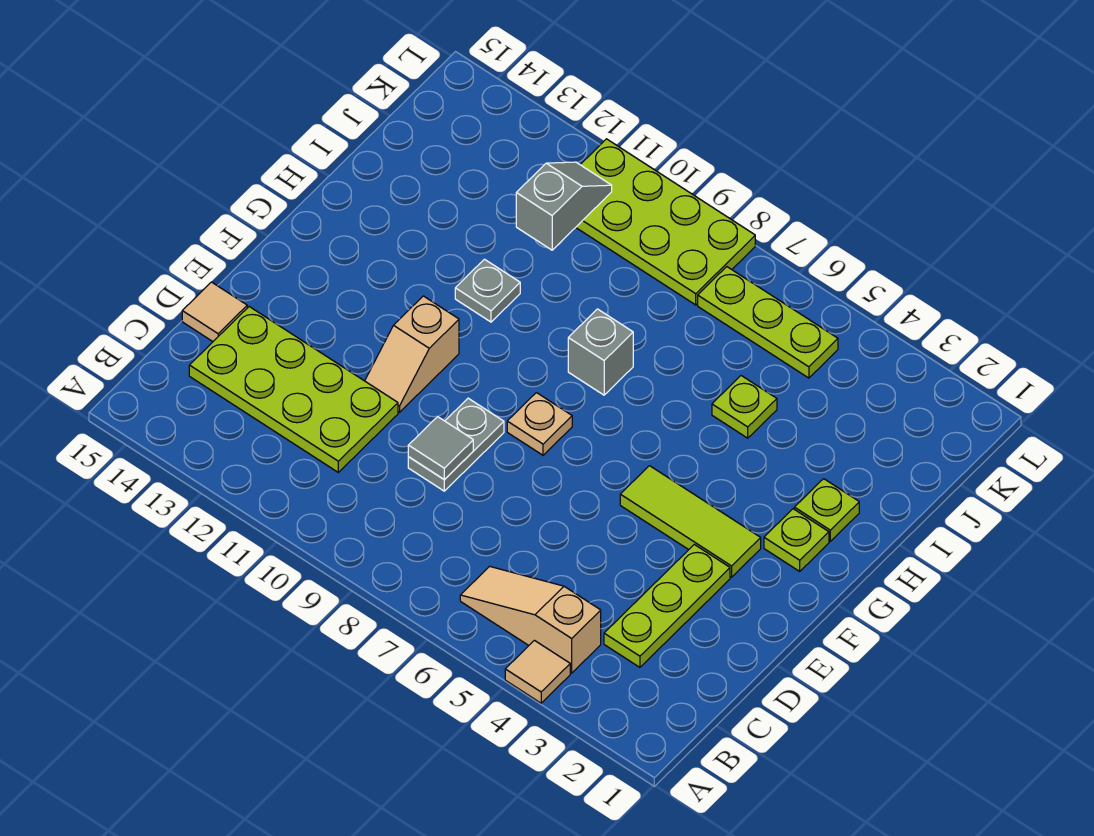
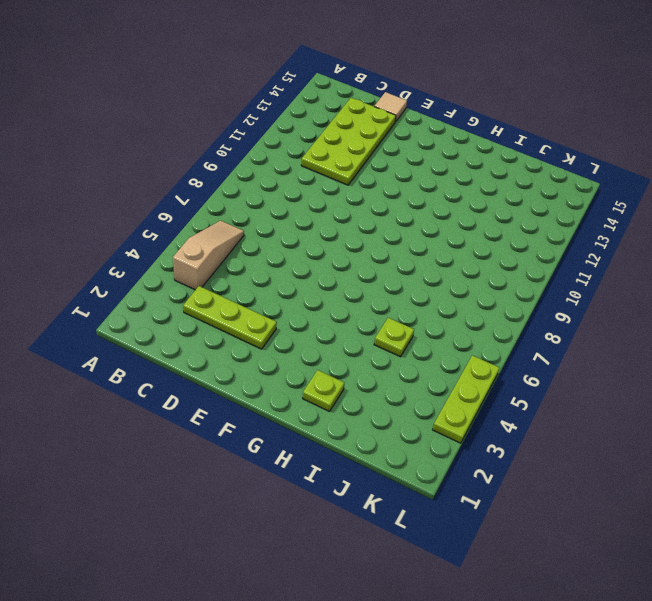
lime 1x3 plate [433,355,499,443] -> lime 1x3 plate moved to [698,267,838,378]
none -> tan 1x1 tile [505,640,570,703]
none -> grey 1x2 plate [408,398,504,491]
none -> tan 1x2 slope [365,296,459,412]

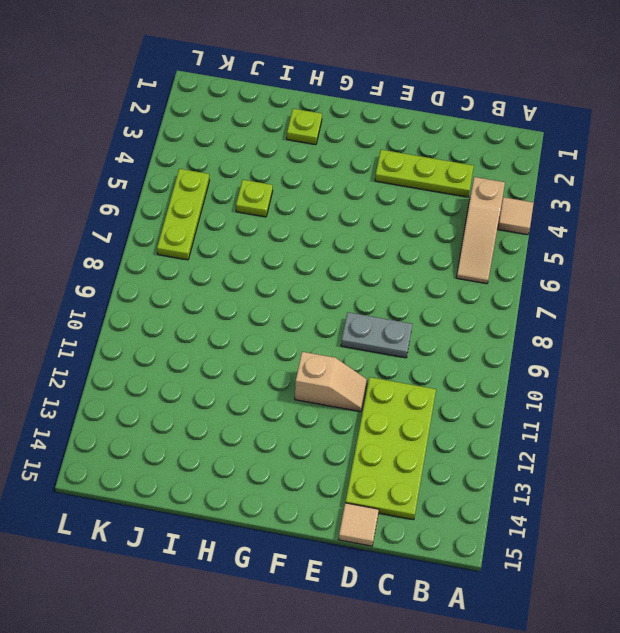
none -> lime 1x3 tile [620,466,761,577]
none -> tan 1x1 plate [507,393,572,455]
none -> lime 1x1 plate [764,509,829,571]

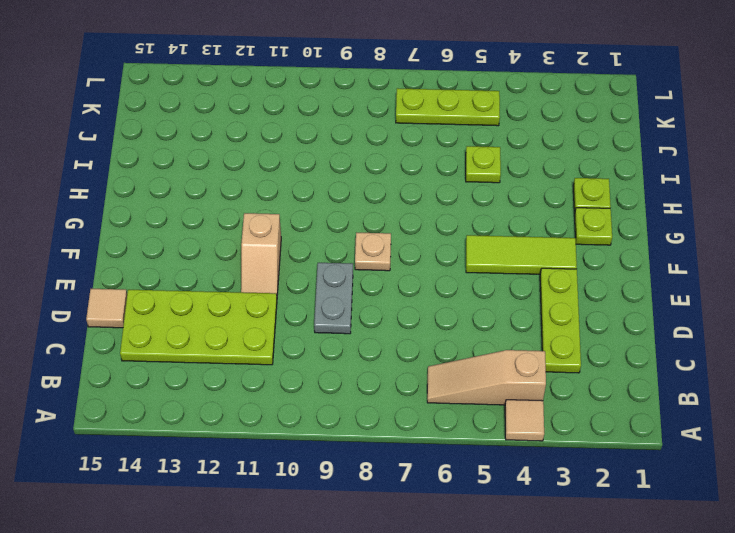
none -> grey 1x1 brick [568,309,633,395]
none -> grey 1x1 plate [455,259,520,322]
none -> lime 2x4 plate [576,139,755,305]

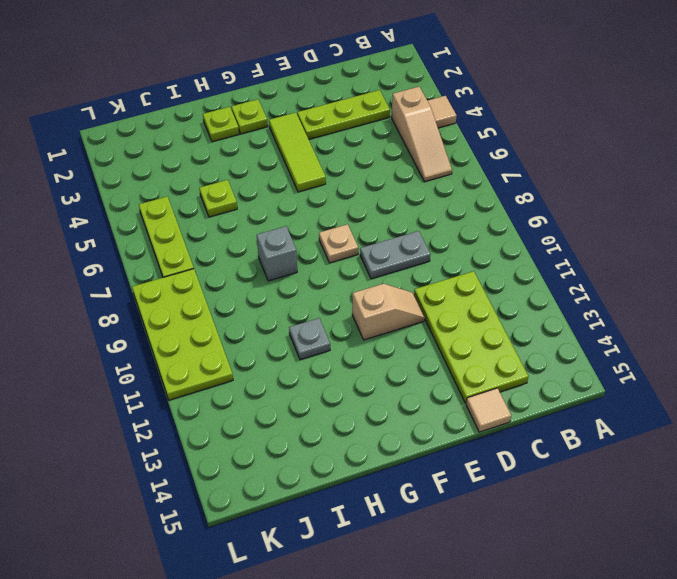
none -> grey 1x1 tile [408,417,473,480]
none -> grey 1x2 slope [516,162,612,250]

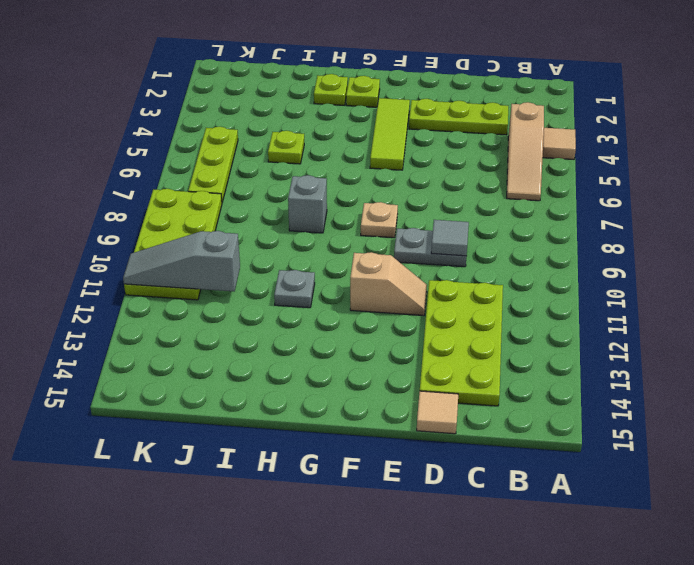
grey 1x3 slope [123,231,240,291] -> grey 1x2 slope [516,162,612,250]

